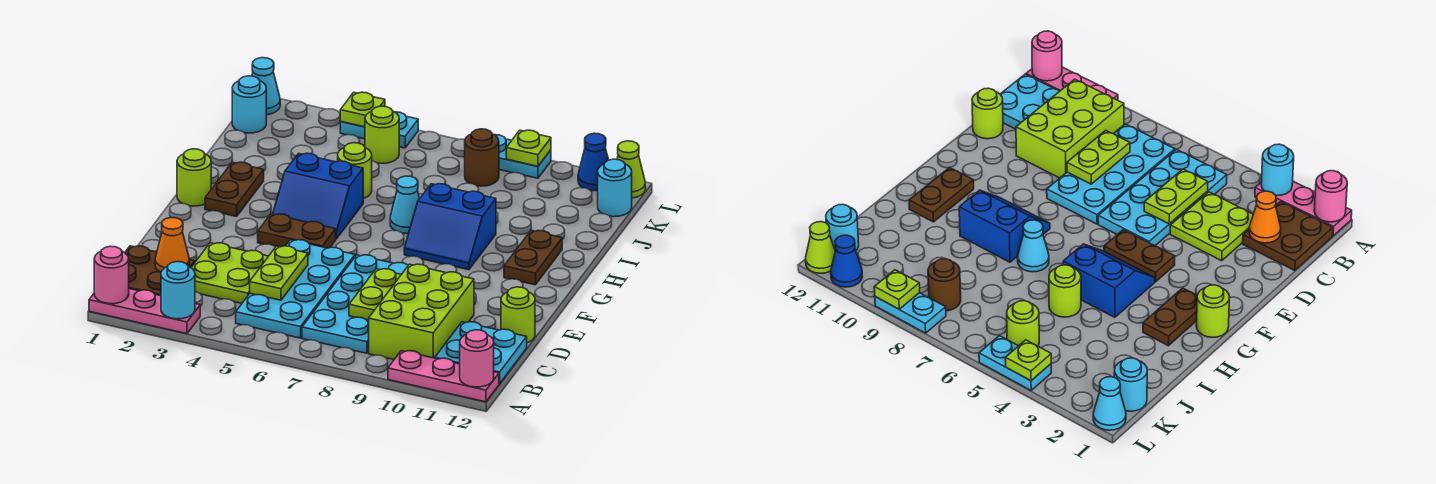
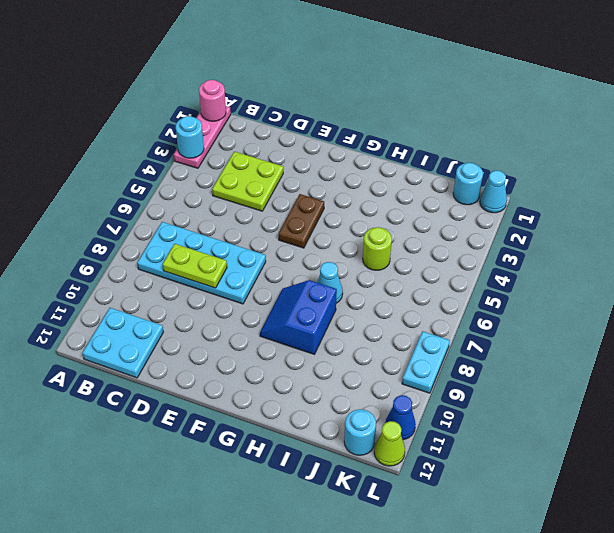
none -> pink 1x3 plate [388,351,499,402]
none -> brown 2x2 plate [125,246,195,296]
none -> cyan 2x4 plate [236,240,355,338]
none -> lime 2x3 brick [369,264,474,360]

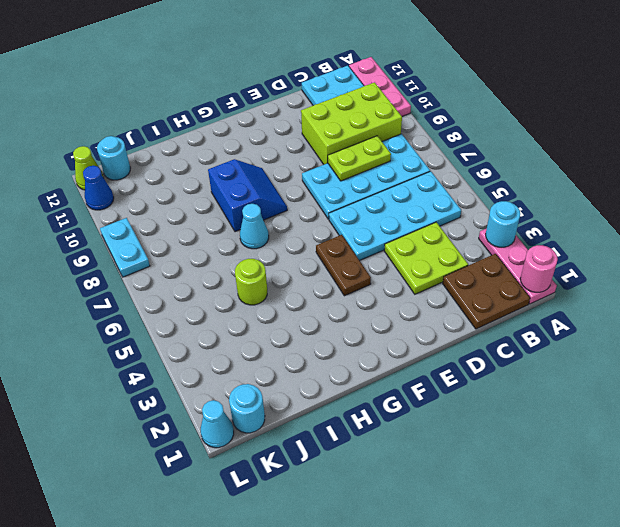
none -> lime 1x1 round brick [501,287,535,343]
none -> lime 1x1 round brick [177,149,211,206]
none -> brown 1x2 plate [205,162,264,217]
none -> blue 2x2 slope [273,153,363,239]

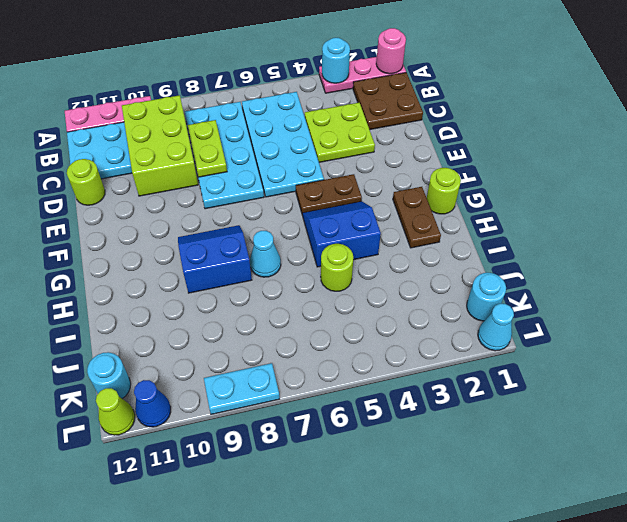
none -> brown 1x2 plate [504,231,562,285]
none -> lime 1x1 round brick [365,106,399,163]
none -> brown 1x1 round brick [465,129,499,186]
none -> cyan 1x2 plate [340,112,418,148]

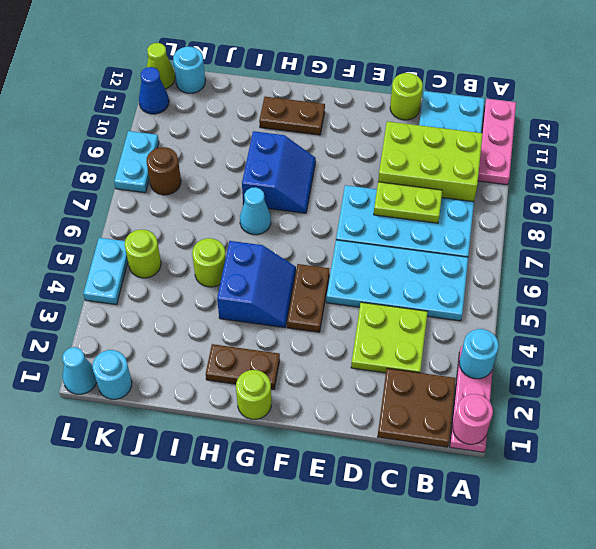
none -> pink 1x1 round brick [460,330,494,387]
none -> orange 1x1 cone [155,218,189,272]
none -> lime 1x2 plate [250,246,308,300]
none -> lime 1x1 plate [340,92,385,127]

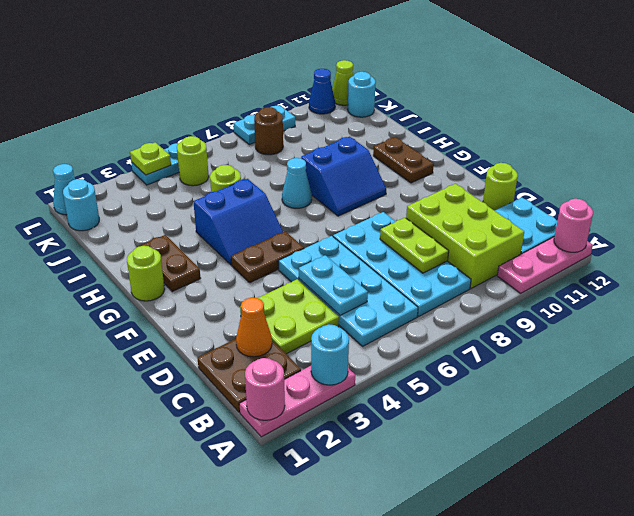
cyan 1x2 plate [299,255,368,316] -> lime 1x2 plate [250,246,308,300]
none -> lime 1x1 plate [506,130,551,166]

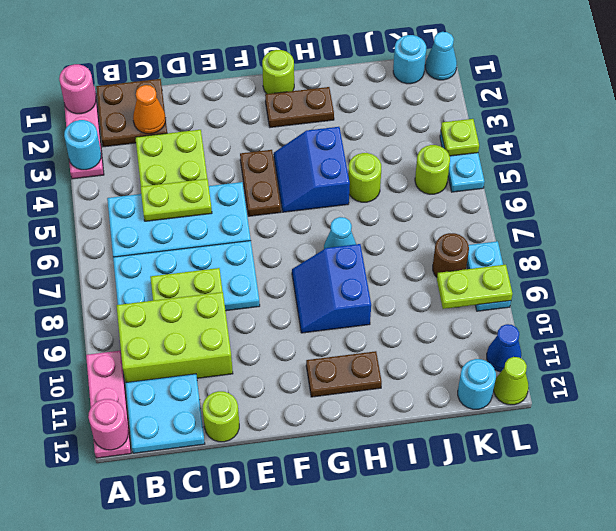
lime 1x2 plate [437,265,513,309] -> lime 1x1 plate [506,130,551,166]

